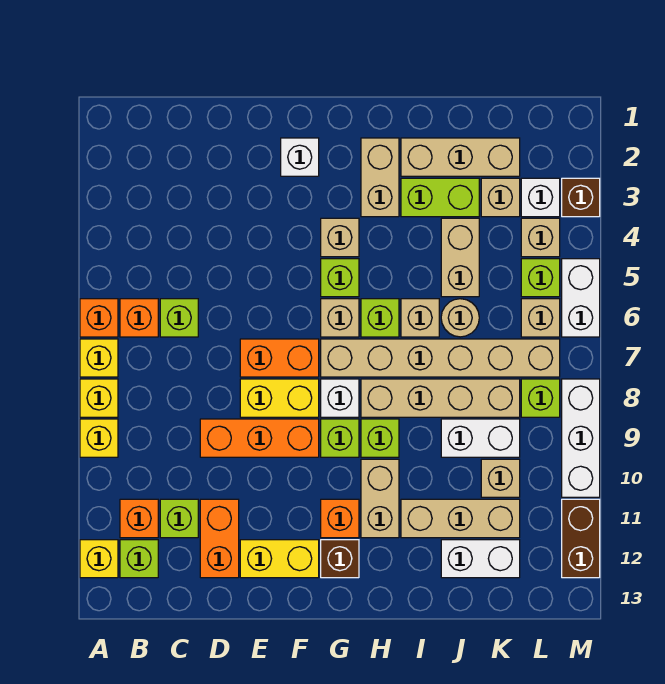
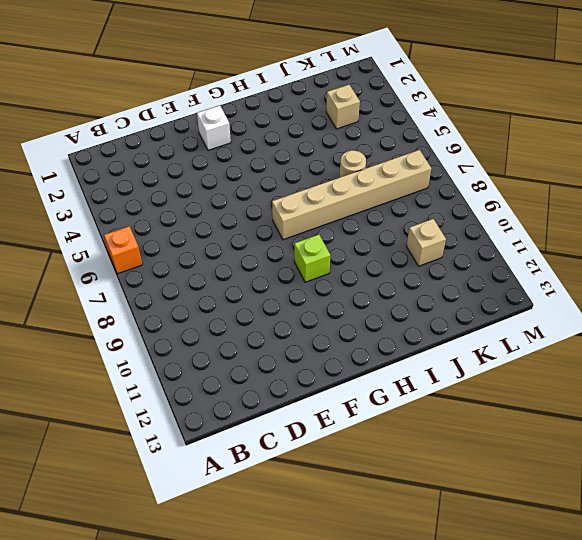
none -> yellow 1x1 brick [80,339,118,377]
none -> yellow 1x1 brick [80,379,118,417]
none -> yellow 1x1 brick [80,419,118,457]
none -> yellow 1x1 brick [80,540,118,578]

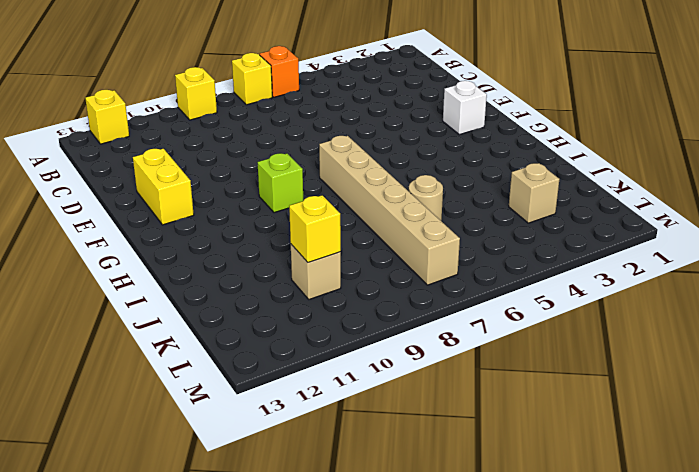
yellow 1x1 brick [289,195,341,263] -> yellow 1x1 brick moved to [80,379,118,417]
none -> orange 1x1 brick [120,299,158,337]
none -> orange 1x1 brick [120,499,158,538]
none -> lime 1x1 brick [120,540,158,578]
none -> lime 1x1 brick [160,299,198,337]

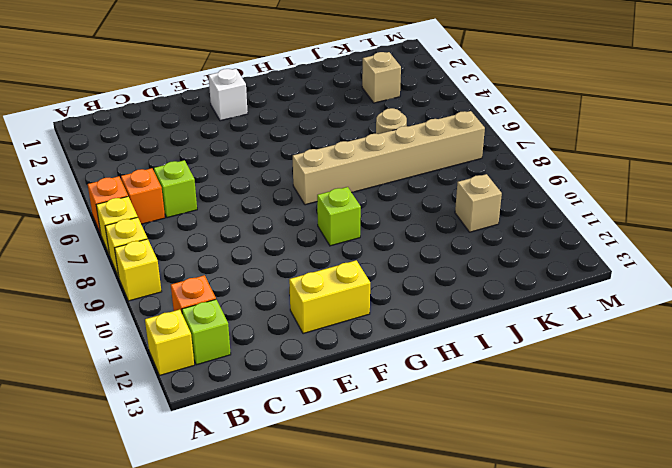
none -> lime 1x1 brick [160,499,198,538]
none -> orange 1x3 brick [200,419,319,457]
none -> orange 1x2 brick [200,499,239,578]
none -> orange 1x2 brick [240,339,319,377]

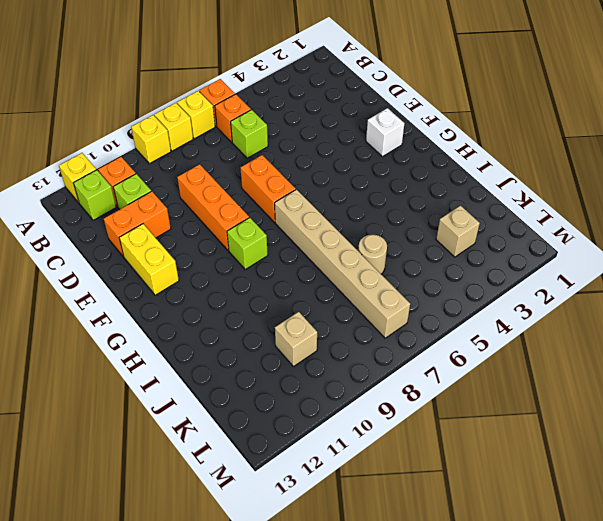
none -> yellow 1x2 brick [240,379,319,417]
none -> tan 1x1 brick [321,218,359,257]
none -> lime 1x1 brick [321,259,359,297]
none -> tan 1x1 brick [321,299,359,337]

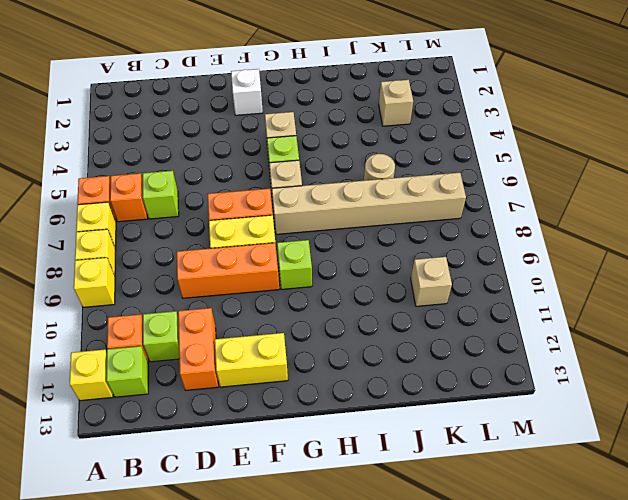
none -> white 1x1 brick [321,379,359,417]
none -> orange 1x1 brick [321,499,359,538]
none -> brown 1x1 brick [321,540,359,578]
none -> tan 1x2 brick [361,138,399,217]

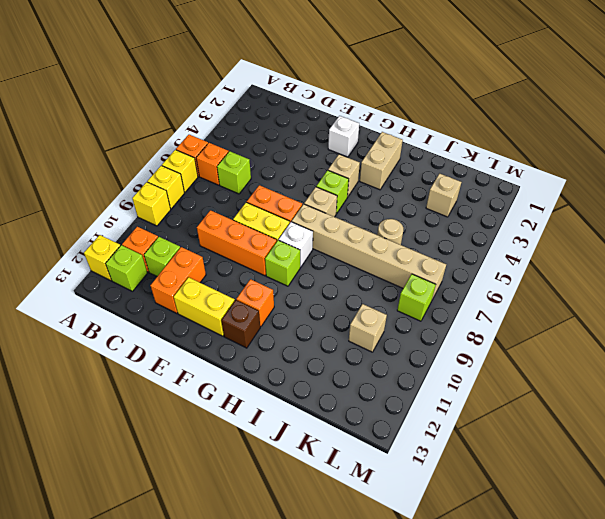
none -> lime 1x1 brick [361,299,399,337]
none -> tan 1x4 brick [361,379,520,417]
none -> lime 1x1 brick [361,419,399,457]
none -> tan 1x2 brick [361,459,399,538]

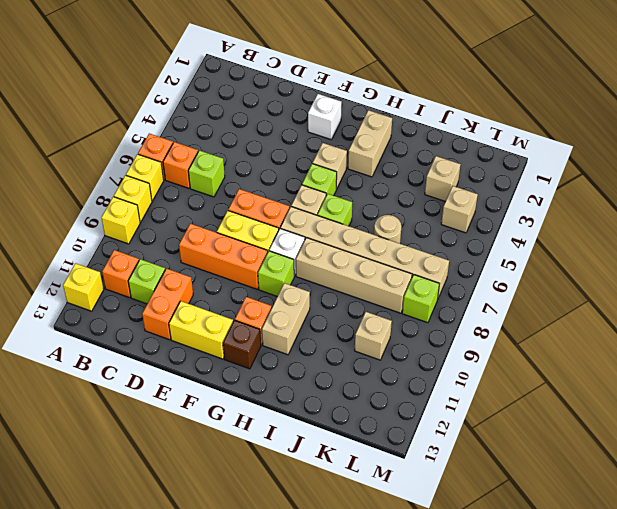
none -> lime 1x1 brick [120,540,158,578]
none -> lime 1x1 brick [361,419,399,457]
none -> tan 1x3 brick [401,138,520,176]
none -> lime 1x2 brick [401,178,479,217]

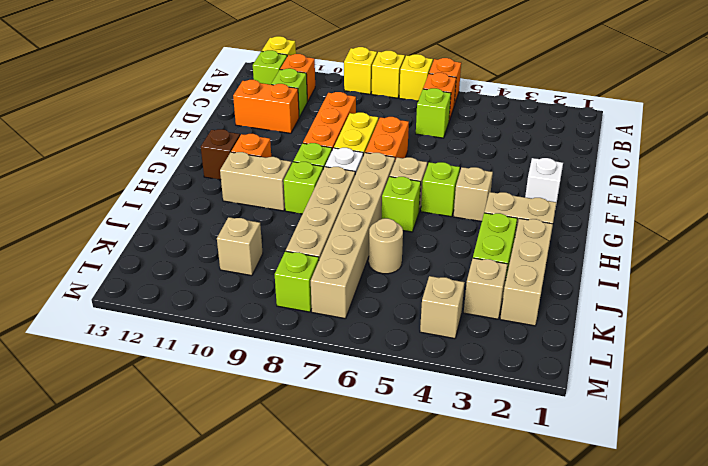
none -> yellow 1x2 brick [240,540,319,578]
none -> tan 1x1 brick [401,299,439,337]
none -> tan 1x3 brick [401,499,520,538]
none -> tan 1x2 brick [441,218,479,297]

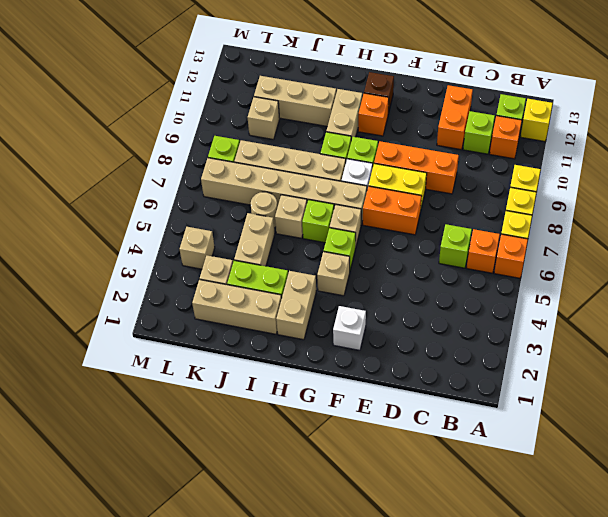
none -> yellow 1x2 brick [240,540,319,578]
none -> white 1x2 brick [441,419,520,457]
none -> white 1x2 brick [441,540,520,578]
none -> white 1x1 brick [521,178,560,217]

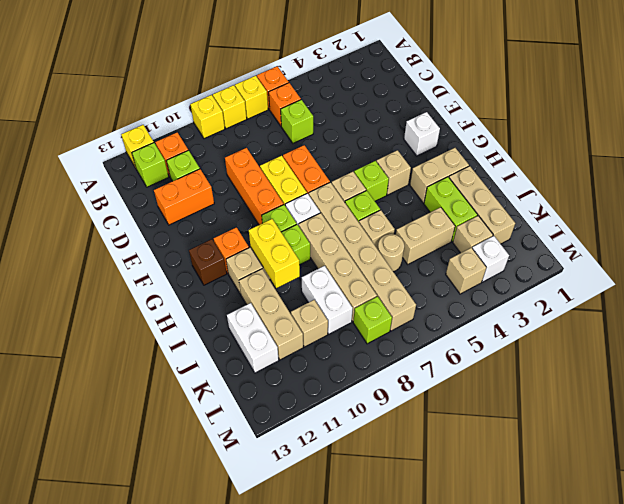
yellow 1x2 brick [249,219,300,288] -> yellow 1x2 brick moved to [240,540,319,578]
none -> lime 1x1 brick [521,259,560,297]
none -> tan 1x1 brick [521,299,560,337]
none -> brown 1x1 brick [562,178,600,217]
none -> white 1x2 brick [562,259,600,337]

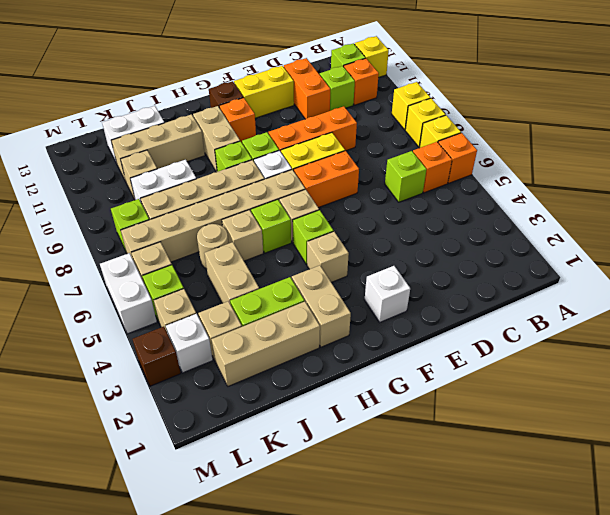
none -> white 1x3 brick [562,379,600,497]
none -> brown 1x2 brick [562,499,600,578]

